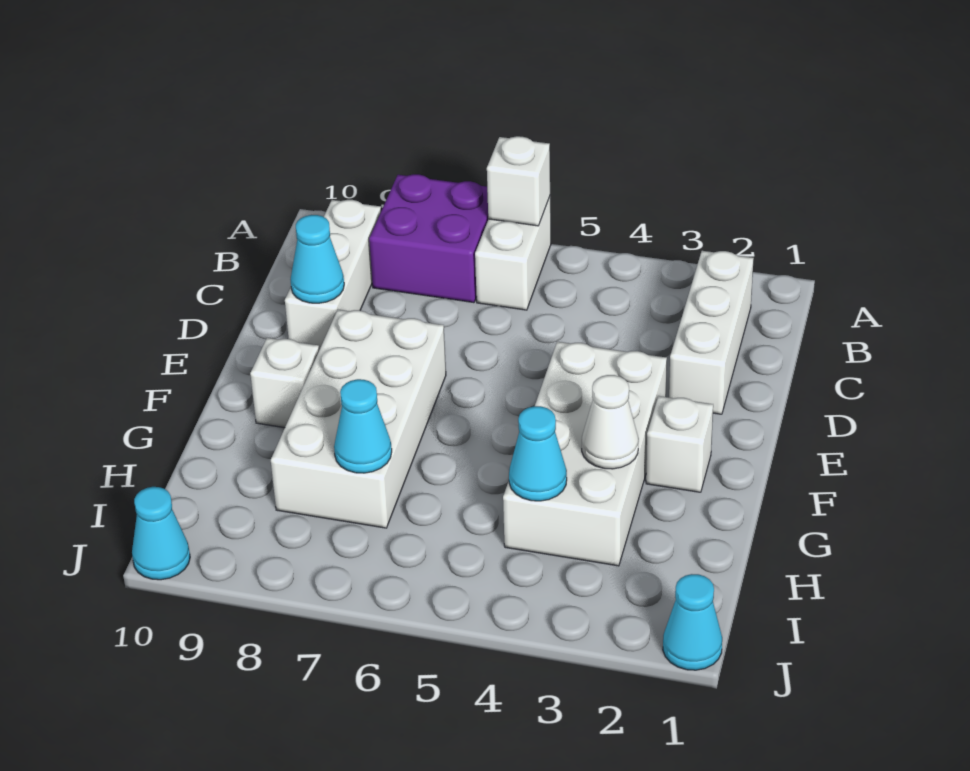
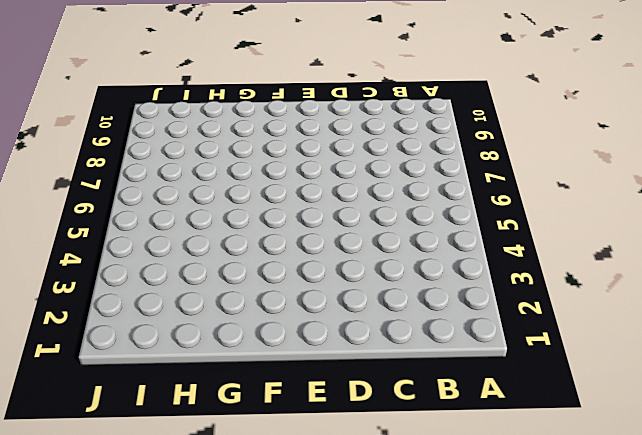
none -> white 1x2 brick [475,197,551,310]
none -> purple 2x2 brick [369,174,488,303]
none -> white 1x3 brick [669,251,754,414]

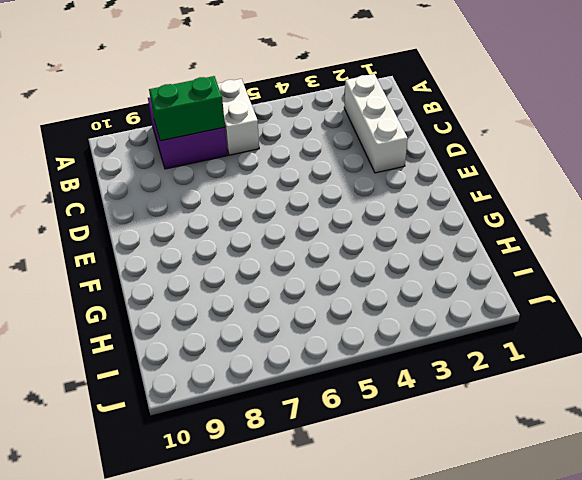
green 1x2 brick [149,76,225,141] -> none
none -> white 1x3 brick [285,200,381,350]
none -> white 2x4 brick [503,342,667,566]
none -> white 2x4 brick [271,310,446,528]

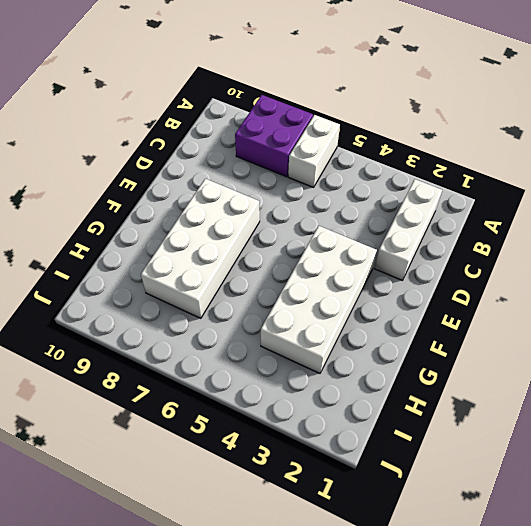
none -> white 1x3 brick [285,200,381,350]
none -> white 1x1 brick [646,396,713,492]
none -> white 1x1 brick [250,338,319,428]

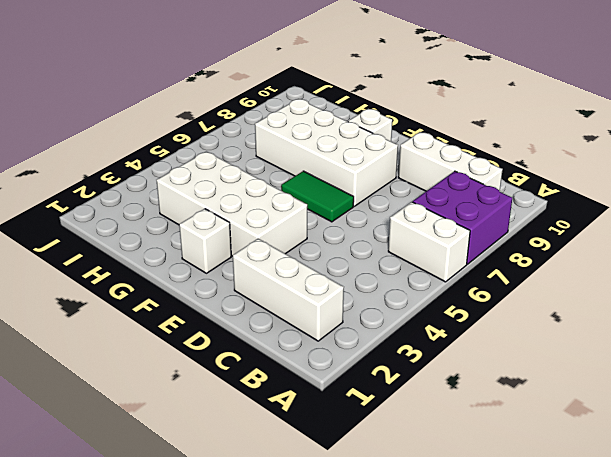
green 1x2 tile [281,171,354,222] -> none
none -> cyan 1x1 cone [663,574,722,670]
none -> cyan 1x1 cone [132,487,190,580]
none -> white 1x1 brick [487,136,550,226]

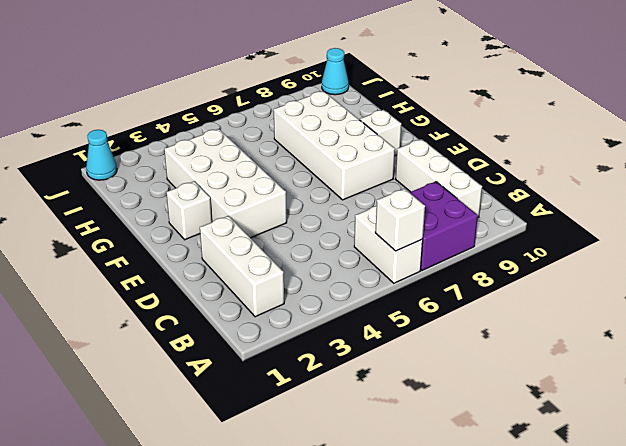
none -> cyan 1x1 cone [291,215,344,303]
none -> white 1x1 cone [582,375,639,469]
none -> cyan 1x1 cone [509,406,567,501]

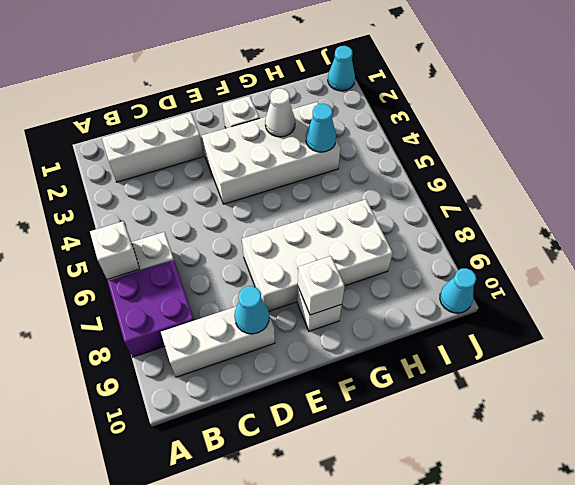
white 1x1 brick [298,256,345,315] -> none
none -> cyan 1x1 cone [334,379,392,473]

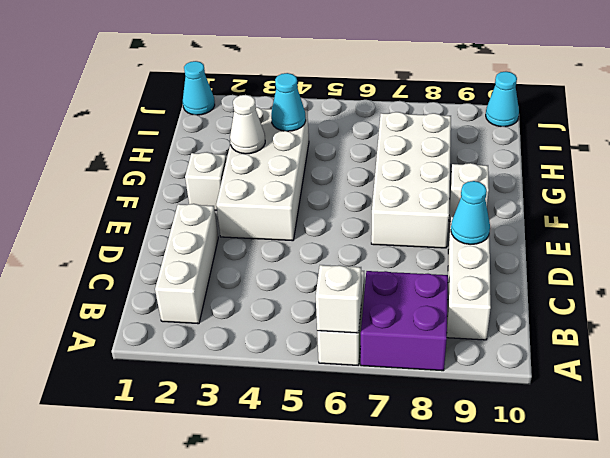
none -> cyan 1x1 cone [334,379,392,473]

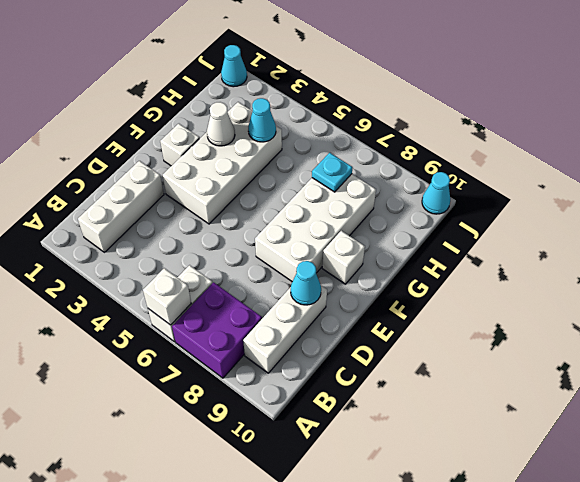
cyan 1x1 plate [312,153,352,192] -> cyan 1x1 cone [334,379,392,473]

